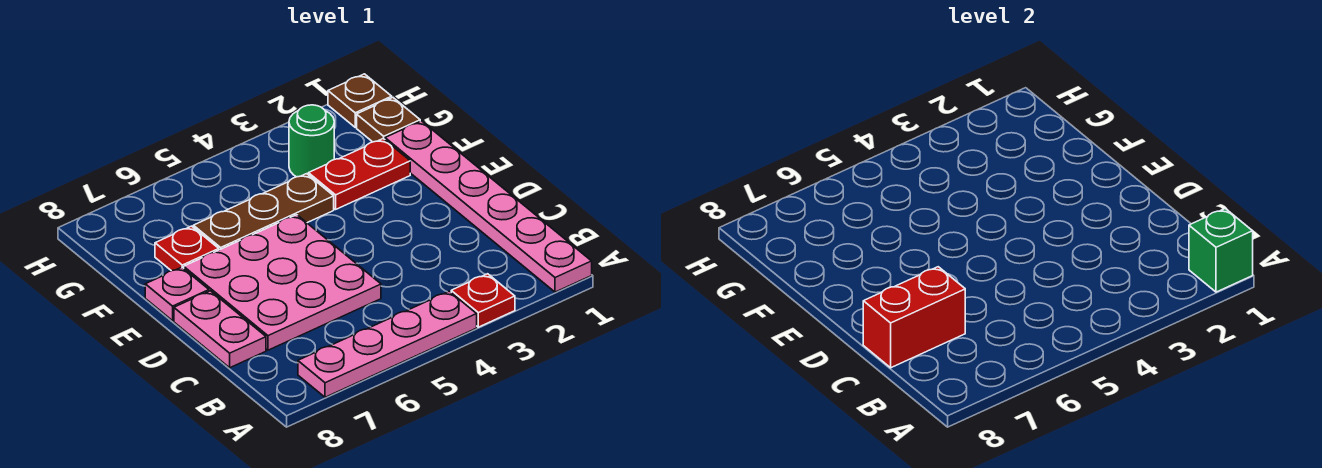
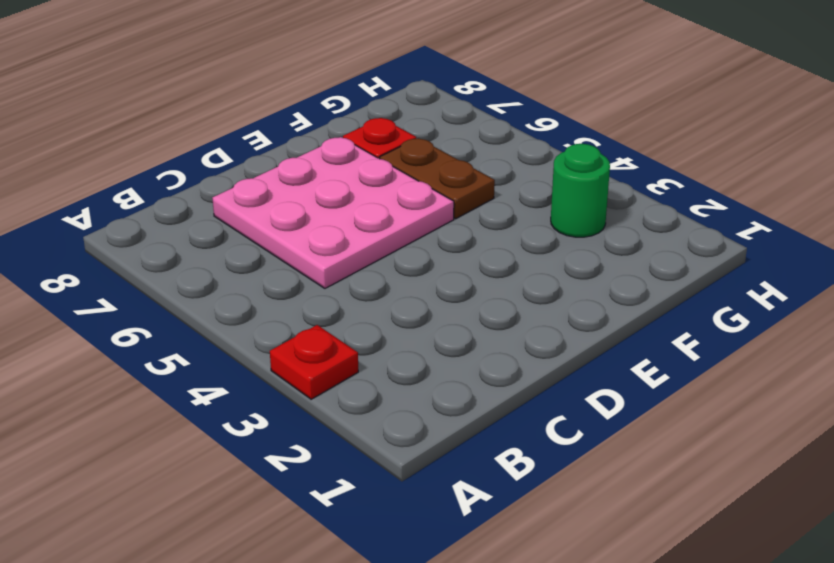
brown 1x2 plate [380,138,495,219] -> brown 1x3 plate [193,174,334,250]
none -> pink 1x6 plate [385,121,592,292]
none -> pink 1x4 plate [298,291,477,397]
none -> pink 1x2 plate [174,291,266,368]

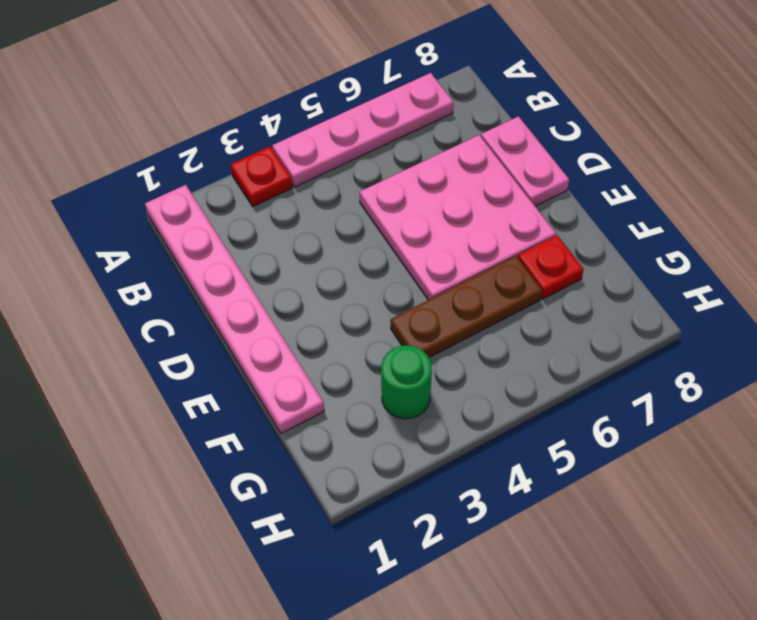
none -> pink 1x1 plate [145,267,209,321]
none -> red 1x2 plate [308,139,410,209]
none -> brown 1x1 plate [357,98,420,142]

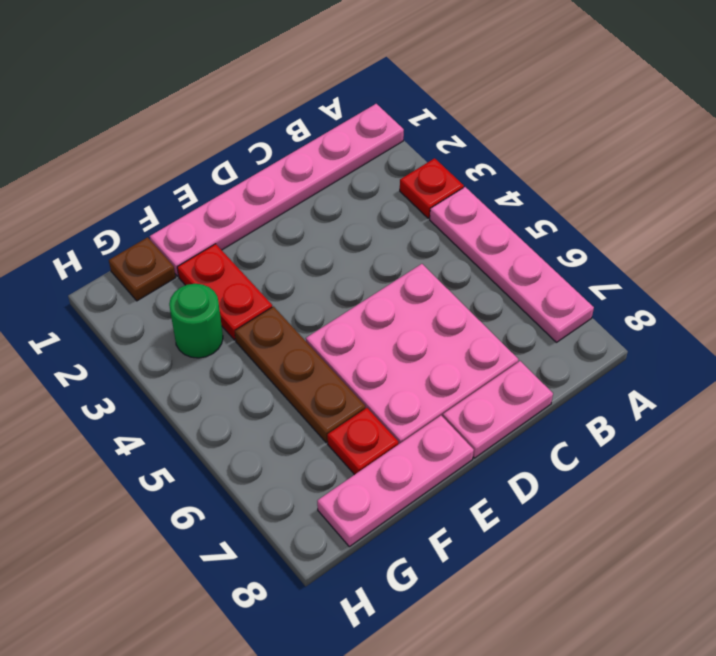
pink 1x3 plate [317,416,474,547] -> pink 1x1 plate [145,267,209,321]
none -> brown 1x1 plate [328,74,392,127]
none -> green 1x1 brick [1189,209,1253,292]
none -> red 1x2 brick [863,267,965,368]

